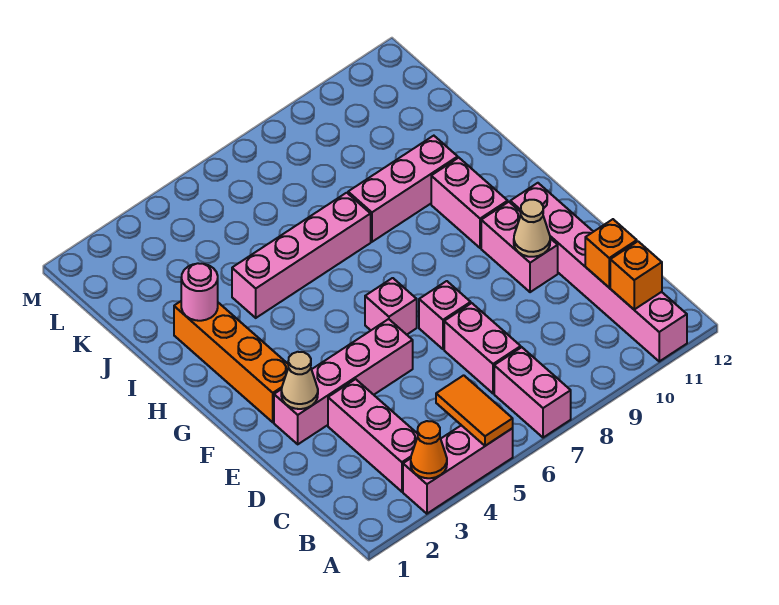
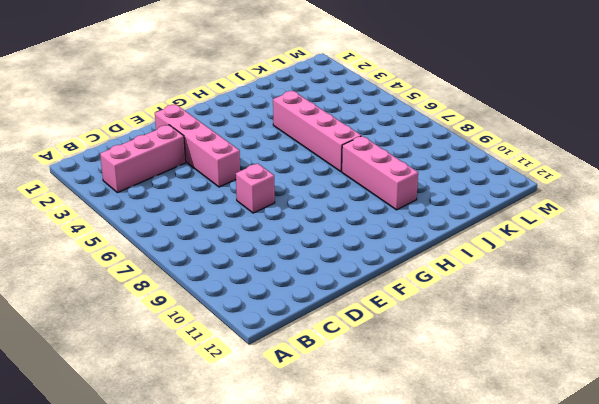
none -> pink 1x3 brick [403,425,513,514]
none -> pink 1x2 brick [494,347,571,438]
none -> pink 1x6 brick [510,183,687,361]

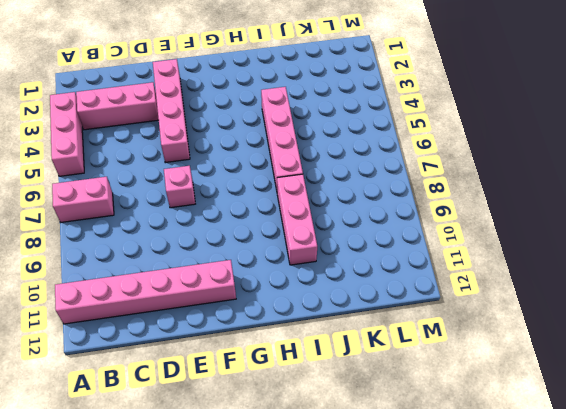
none -> pink 1x2 brick [444,303,521,393]
none -> pink 1x2 brick [481,202,558,292]
none -> orange 1x4 brick [174,301,288,422]

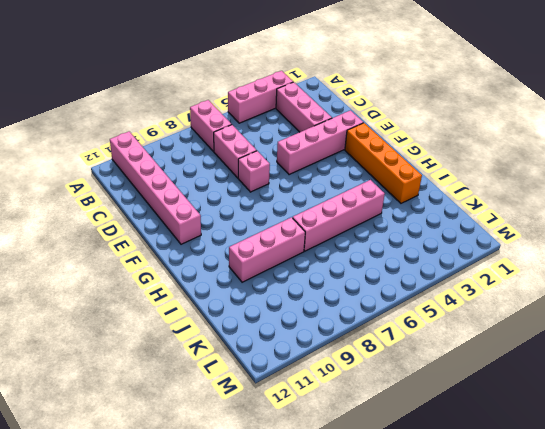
none -> pink 1x2 brick [481,202,558,292]
none -> pink 1x1 brick [365,278,417,335]
none -> pink 1x2 brick [431,158,508,248]

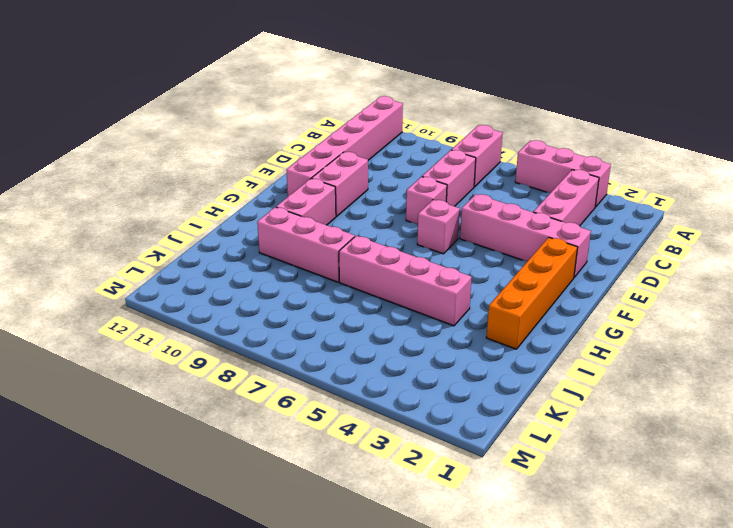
none -> orange 1x1 cone [411,421,447,478]
none -> orange 1x2 tile [436,375,513,446]
none -> orange 1x1 brick [610,241,662,309]

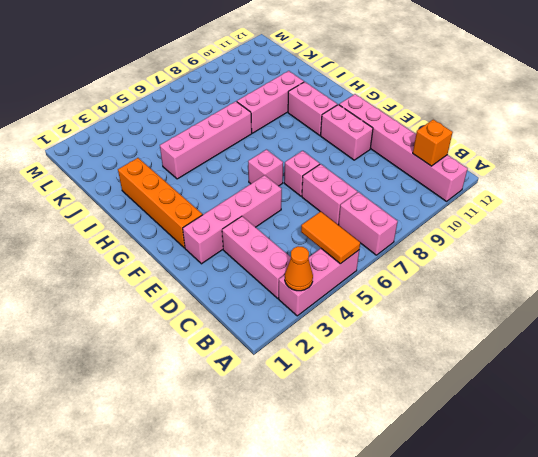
none -> orange 1x1 brick [585,219,637,287]
none -> tan 1x1 cone [281,352,318,409]
none -> tan 1x1 cone [514,200,550,257]

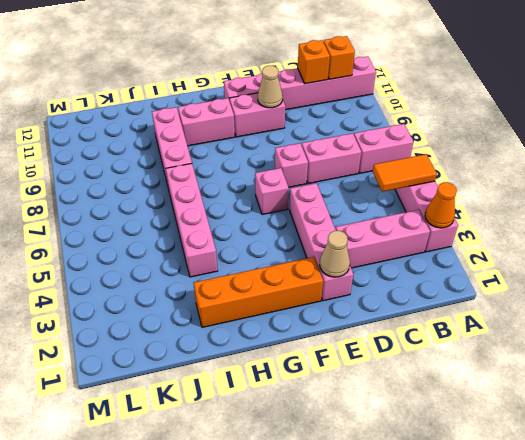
none -> pink 1x1 round brick [181,263,218,321]

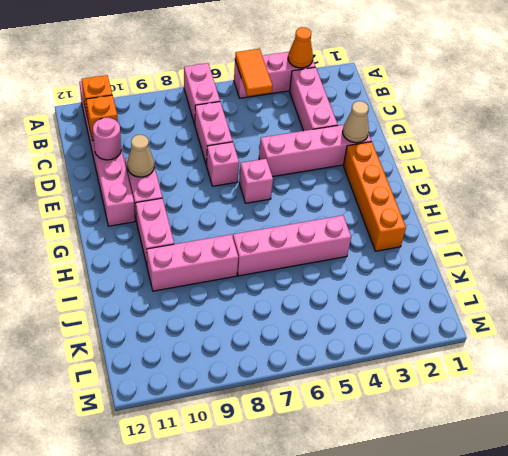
pink 1x1 round brick [93,118,121,160] -> pink 1x1 round brick moved to [181,263,218,321]

